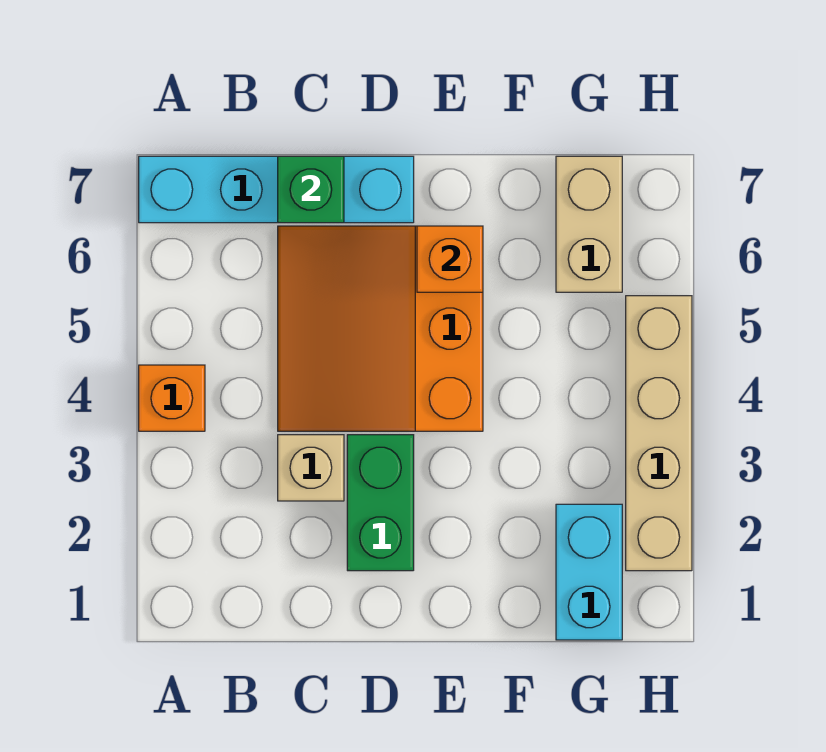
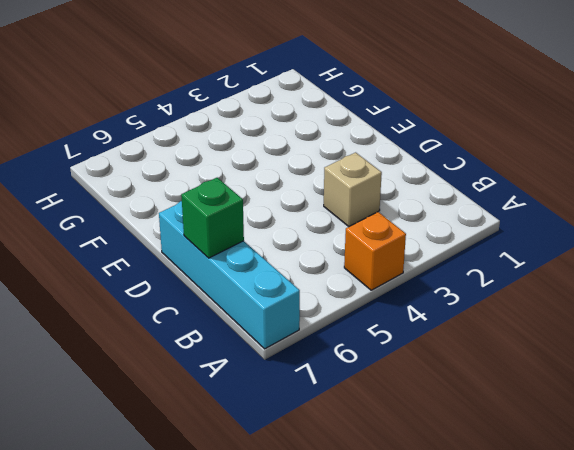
none -> orange 3x3 slope [278,226,483,431]
none -> green 1x2 brick [347,435,414,571]

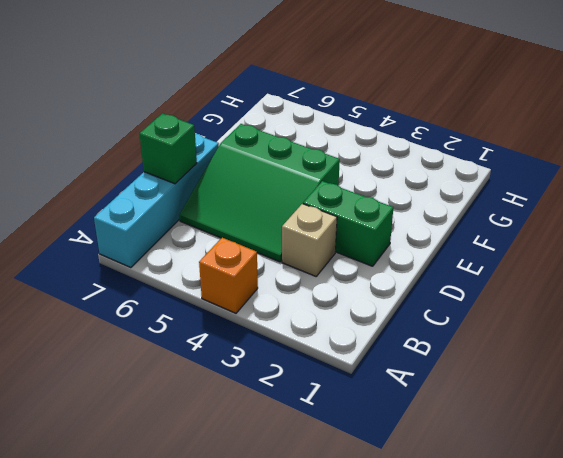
green 3x3 slope [179,124,340,262] -> orange 3x3 slope [278,226,483,431]
none -> cyan 1x2 brick [556,504,622,640]
none -> tan 1x2 brick [556,156,622,292]

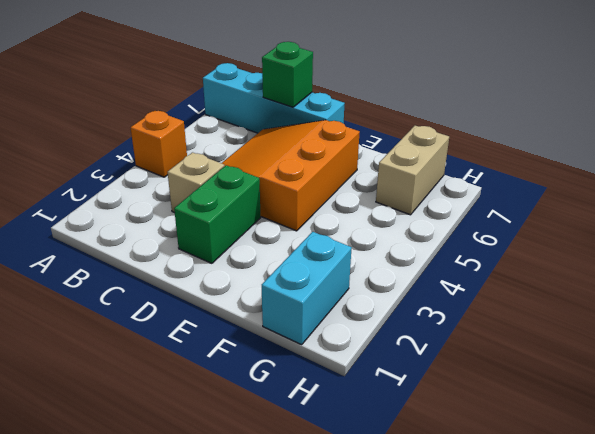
none -> tan 1x4 brick [626,296,692,571]
none -> orange 1x1 brick [417,226,483,292]

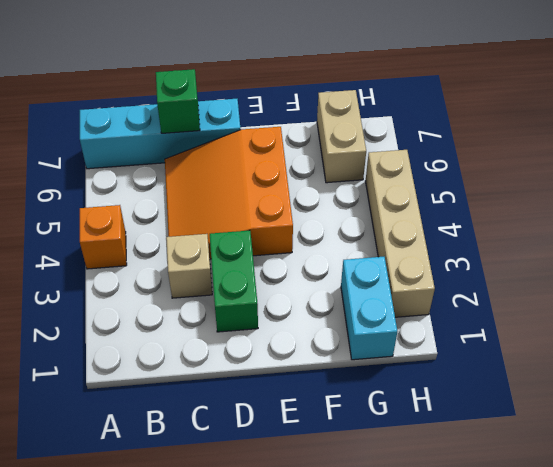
none -> orange 1x1 brick [417,226,483,292]

